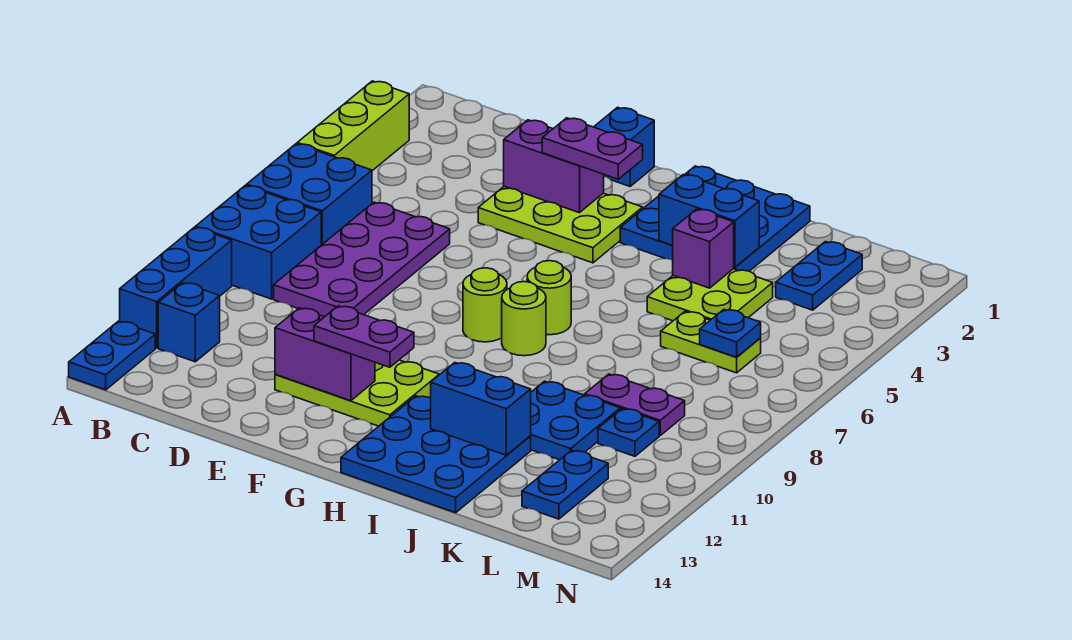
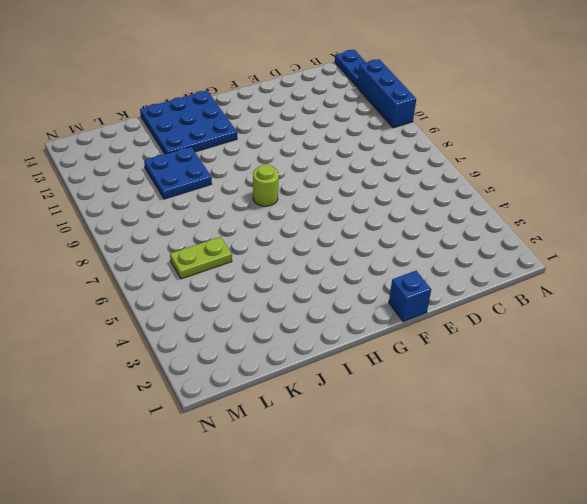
none -> lime 1x3 brick [297,81,409,171]
none -> blue 2x2 brick [247,144,372,245]
none -> blue 2x2 brick [196,185,321,299]
none -> blue 1x1 brick [158,283,220,362]

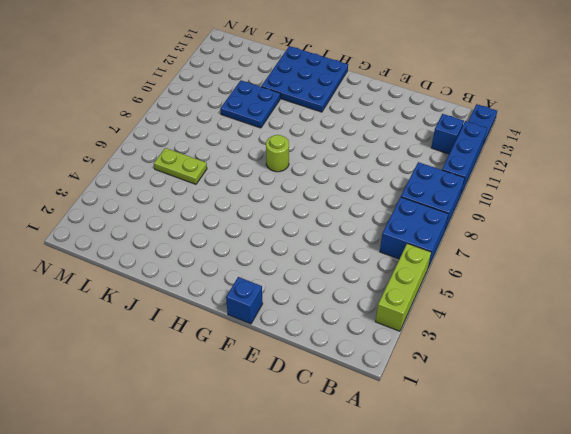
none -> purple 2x4 plate [274,202,450,317]
none -> lime 2x3 plate [478,186,643,263]
none -> lime 2x3 plate [275,360,439,426]
none -> lime 1x1 round brick [463,268,507,342]

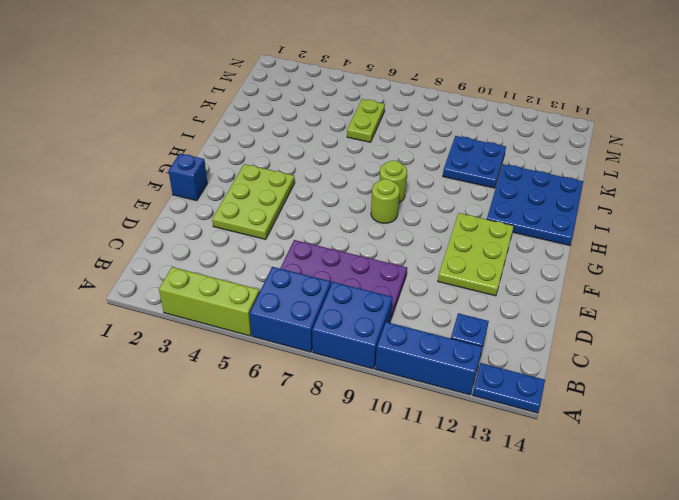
none -> blue 3x3 plate [620,166,810,271]
none -> lime 1x1 round brick [527,261,571,335]
none -> lime 2x2 plate [647,269,773,321]
none -> purple 1x2 plate [585,374,685,435]

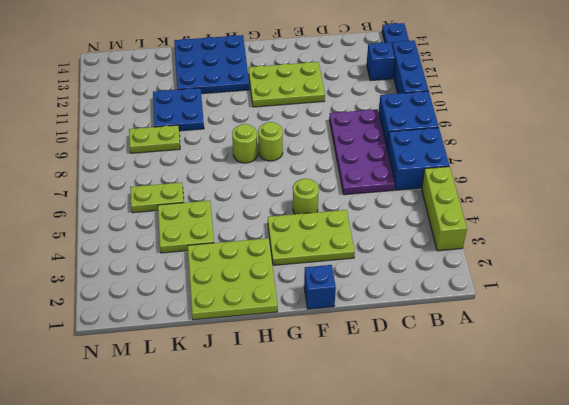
lime 1x1 round brick [293,179,319,214] -> lime 1x1 round brick moved to [527,261,571,335]
lime 3x3 plate [188,238,278,320] -> blue 3x3 plate [620,166,810,271]
lime 1x2 plate [129,125,180,153] -> purple 1x2 plate [585,374,685,435]
none -> blue 1x2 plate [776,242,862,310]
none -> blue 1x1 plate [598,409,659,456]
none -> blue 1x2 plate [522,450,608,519]
none -> purple 1x2 brick [504,120,604,213]

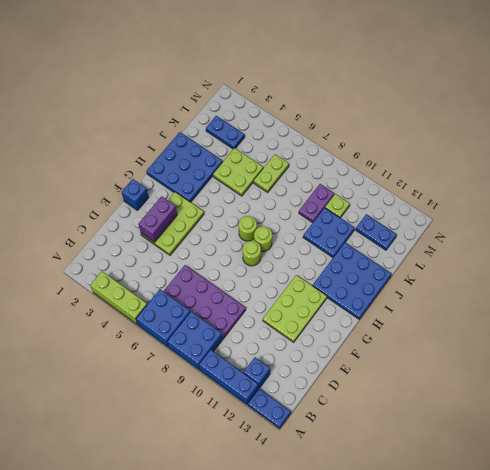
lime 1x1 plate [325,194,350,218] -> blue 1x1 plate [598,409,659,456]
none -> purple 1x2 brick [275,308,375,401]
none -> blue 1x2 brick [659,174,759,267]
none -> blue 1x2 brick [431,363,531,455]
none -> purple 1x1 brick [673,209,734,288]

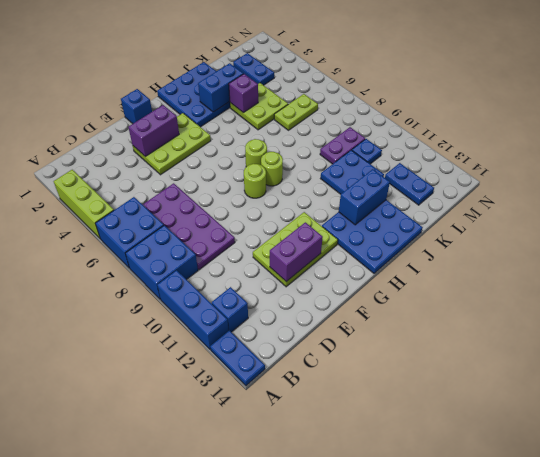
none -> blue 1x1 plate [700,310,761,357]
none -> purple 1x2 plate [542,118,643,179]
none -> purple 1x2 plate [314,306,414,367]

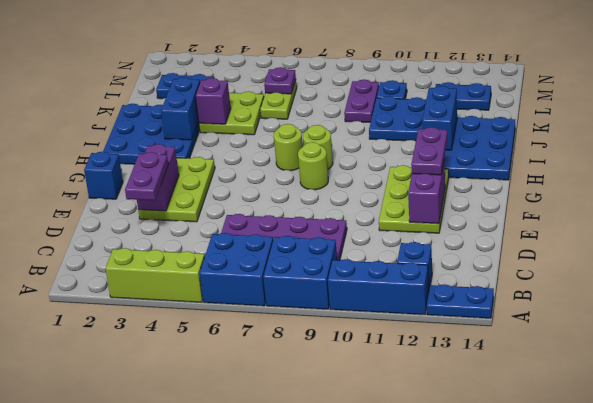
purple 1x2 plate [125,152,168,200] -> purple 1x2 plate moved to [542,118,643,179]
purple 1x1 plate [264,67,296,94] -> blue 1x1 plate [700,310,761,357]

